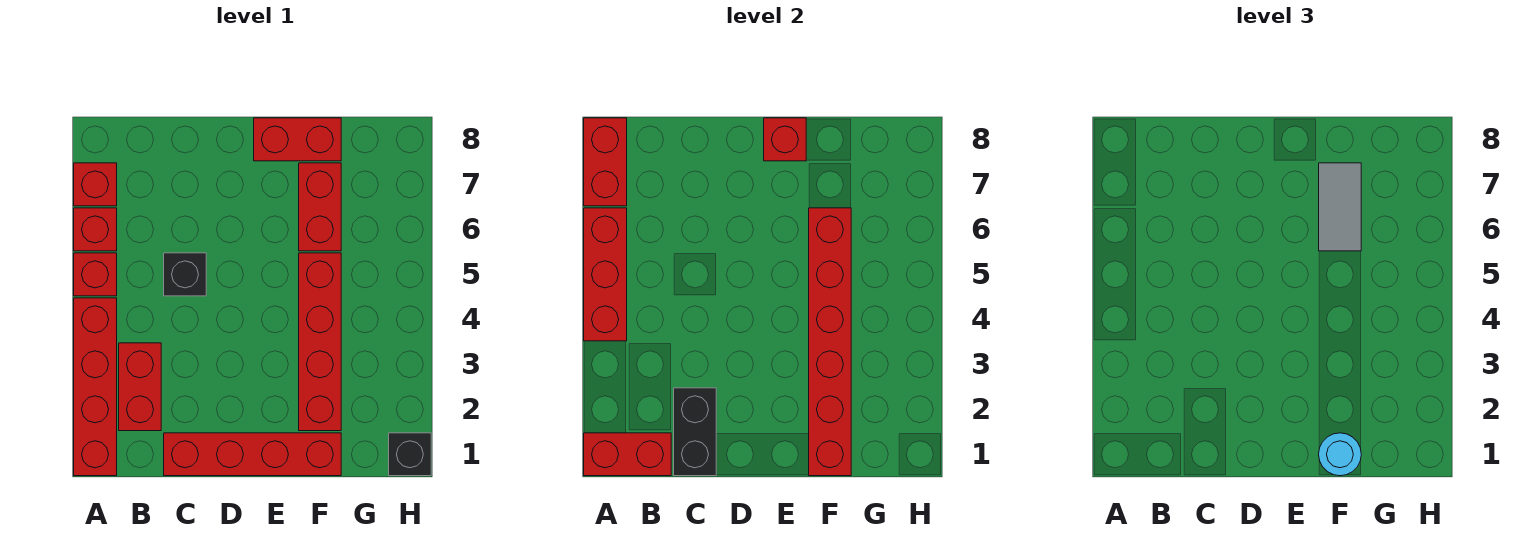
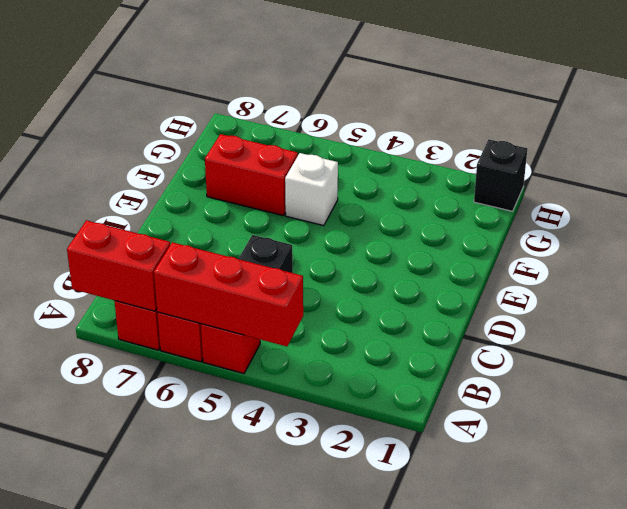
white 1x1 brick [285,153,338,226] -> red 1x4 brick [299,253,341,431]
none -> red 1x4 brick [74,298,117,476]
none -> red 1x2 brick [119,343,161,431]
none -> red 1x4 brick [164,433,341,476]

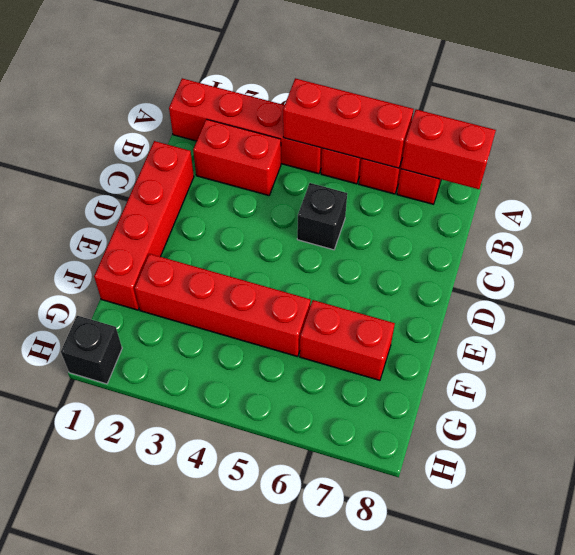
none -> red 1x2 brick [254,118,341,161]
none -> red 1x2 brick [584,433,671,476]
none -> black 1x2 brick [674,388,716,476]

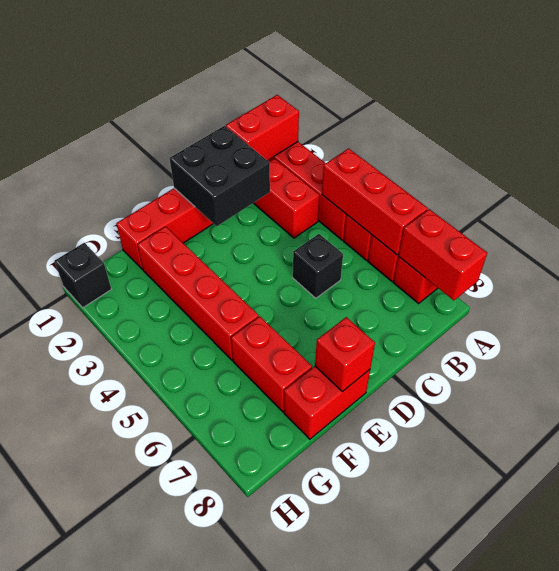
black 2x2 brick [169,126,270,226] -> black 1x2 brick [674,388,716,476]
none -> red 1x6 brick [809,208,851,476]
none -> cyan 1x1 round brick [1319,433,1361,476]
none -> grey 1x2 tile [1319,163,1361,251]

